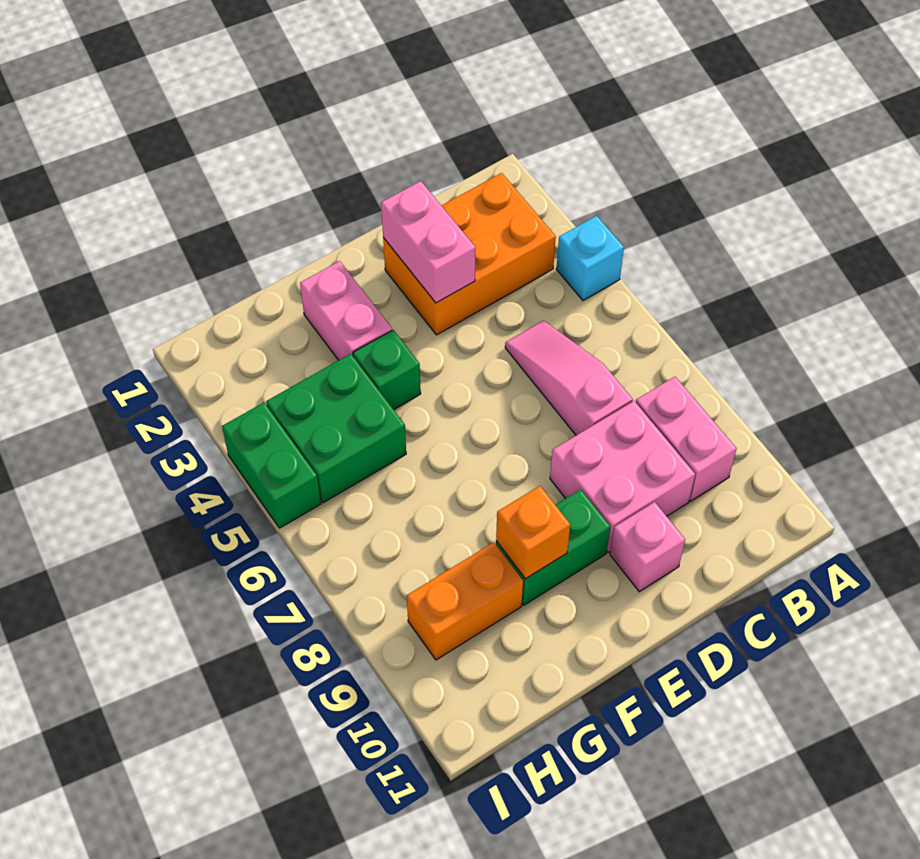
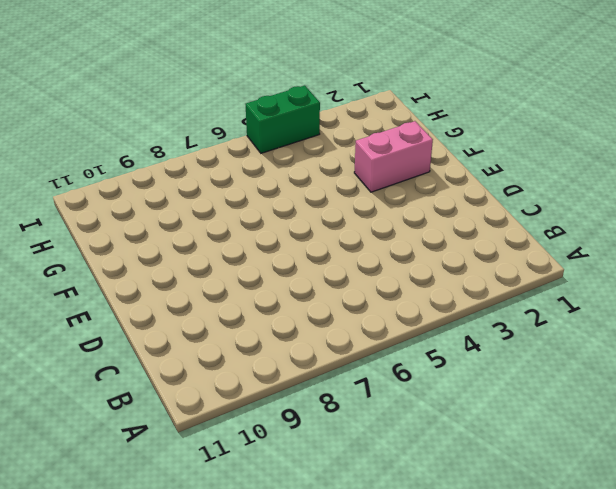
none -> cyan 1x1 brick [556,216,624,301]
none -> orange 2x3 brick [383,173,556,335]
none -> pink 1x2 brick [636,377,736,501]

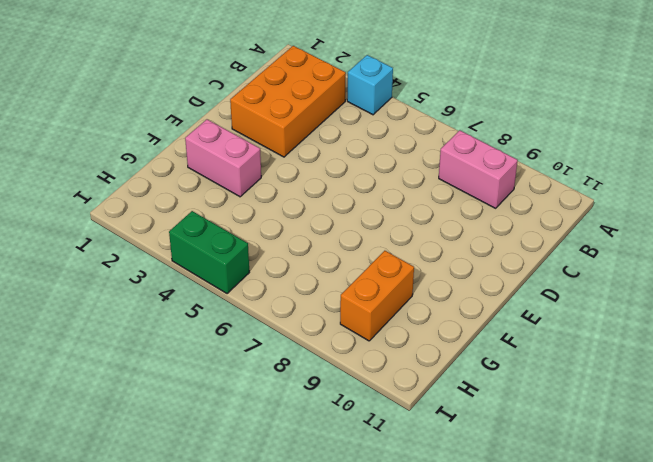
none -> pink 1x3 slope [505,321,633,435]
none -> pink 2x2 brick [550,401,695,552]
none -> pink 1x1 brick [610,502,685,592]

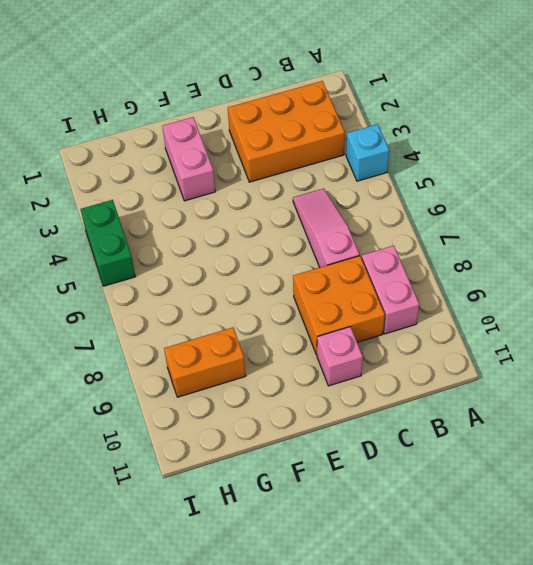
orange 2x2 brick [293,256,385,355] -> pink 2x2 brick [550,401,695,552]
none -> green 1x2 brick [496,489,610,605]
none -> green 1x1 brick [353,330,421,410]
none -> green 2x2 brick [266,354,406,503]

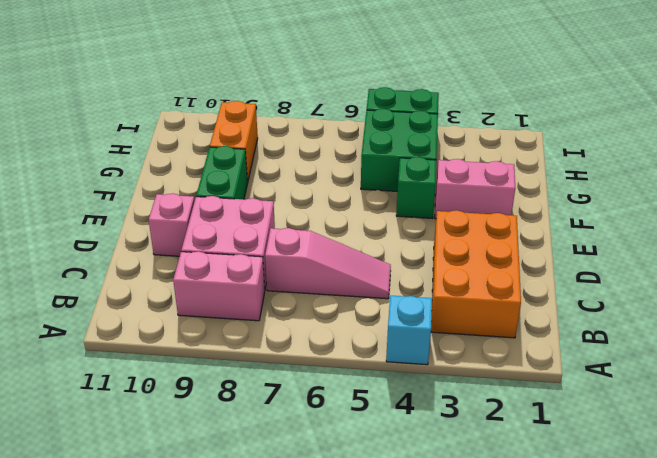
none -> pink 1x2 brick [381,181,475,303]
none -> orange 1x1 brick [496,486,570,579]

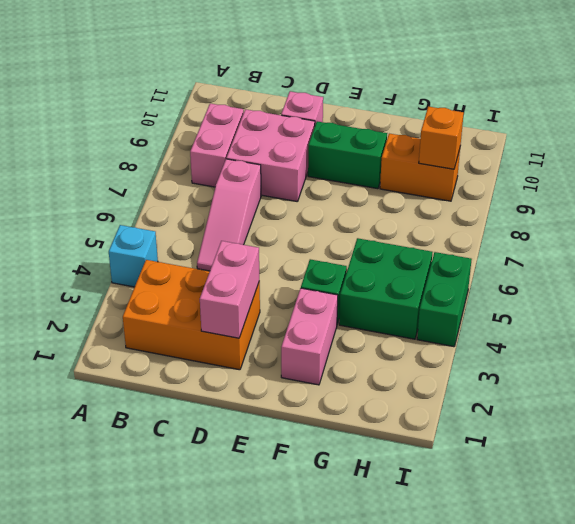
orange 1x1 brick [419,106,464,169] -> orange 1x1 brick moved to [496,486,570,579]

